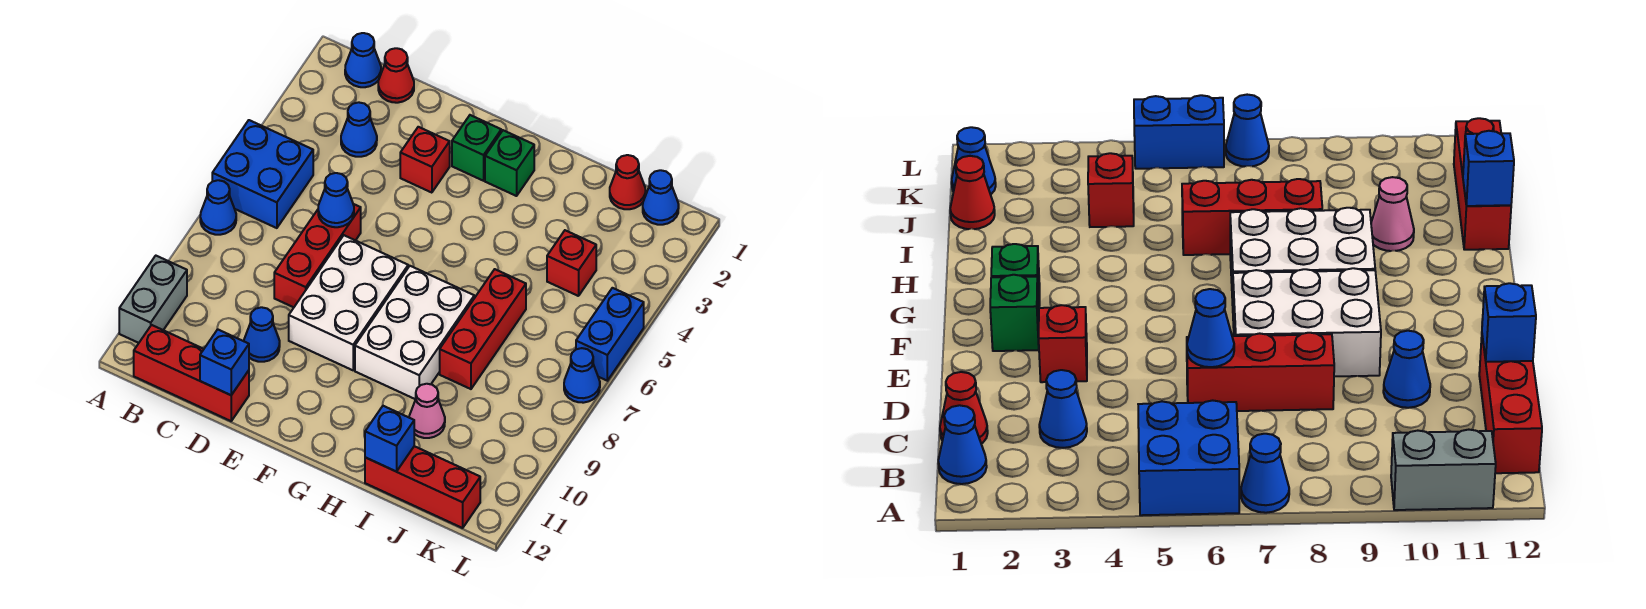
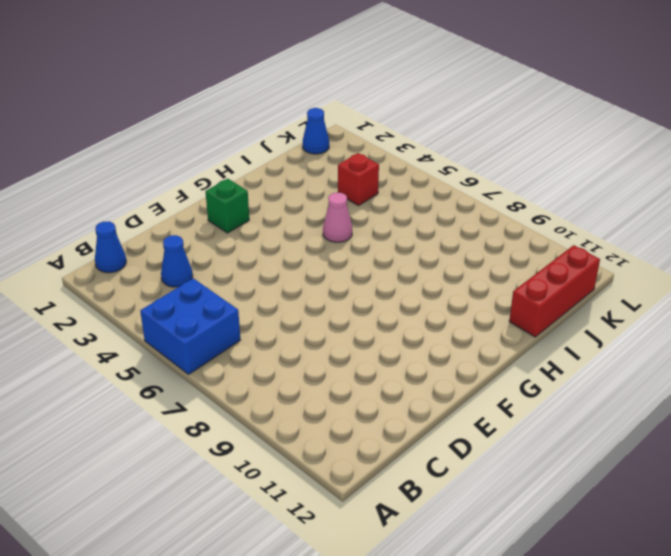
pink 1x1 cone [323,193,352,242] -> pink 1x1 cone moved to [409,384,445,438]
none -> blue 1x1 cone [200,180,236,235]
none -> grey 1x2 brick [119,256,187,343]
none -> red 1x3 brick [134,325,249,421]

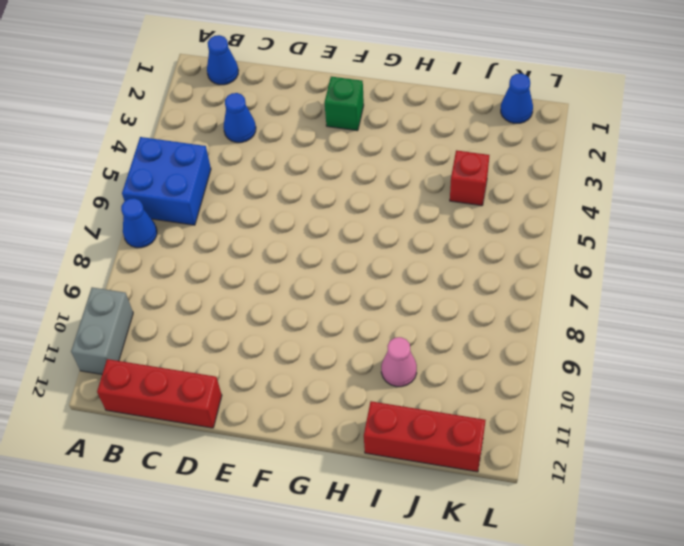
none -> red 1x1 cone [378,48,414,103]
none -> red 1x3 brick [274,204,361,307]
none -> blue 1x1 cone [244,307,280,362]

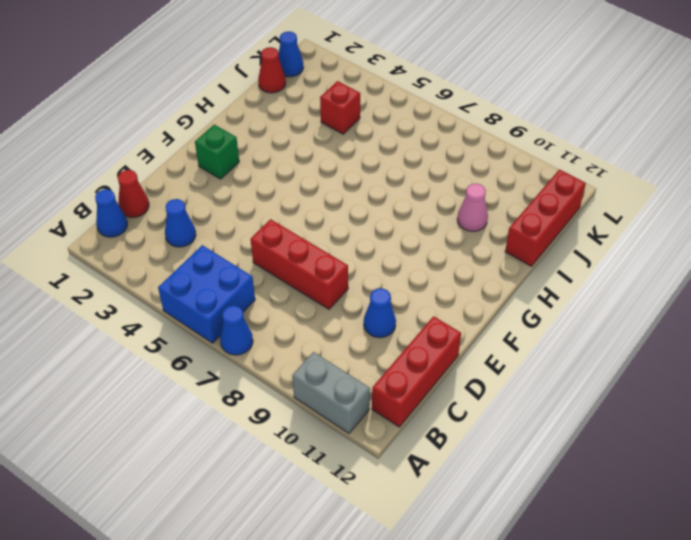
none -> red 1x1 brick [400,127,450,193]
none -> white 2x3 brick [289,235,408,370]
none -> green 1x1 brick [485,130,534,196]

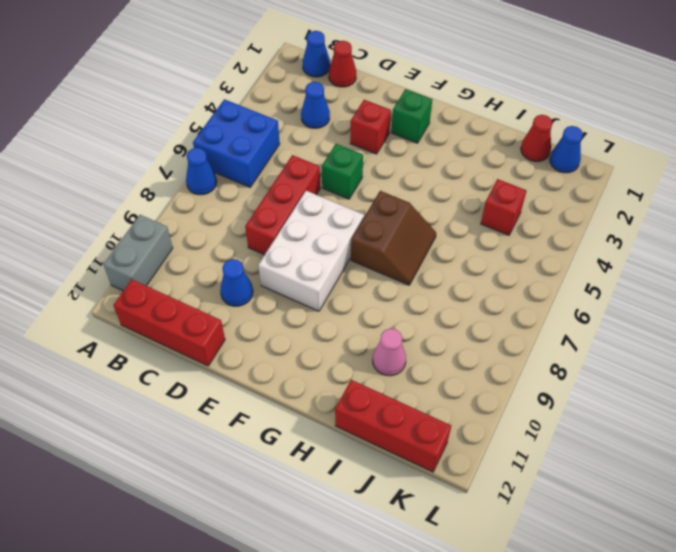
green 1x1 brick [322,144,363,199] -> green 1x1 brick moved to [485,130,534,196]
brown 2x2 slope [351,191,436,285] -> white 2x3 brick [355,266,474,399]
none -> red 1x3 brick [440,269,526,389]
none -> blue 1x2 brick [576,288,644,381]
none -> blue 1x1 cone [564,348,600,403]

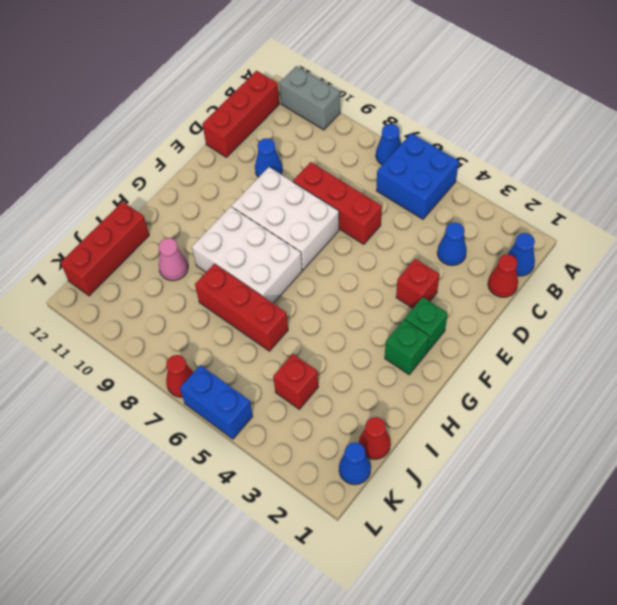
red 1x1 cone [166,355,193,397] -> blue 1x1 cone [564,348,600,403]
none -> blue 1x1 cone [318,173,354,227]
none -> blue 1x1 brick [200,329,249,395]
none -> blue 1x1 brick [365,406,414,471]

